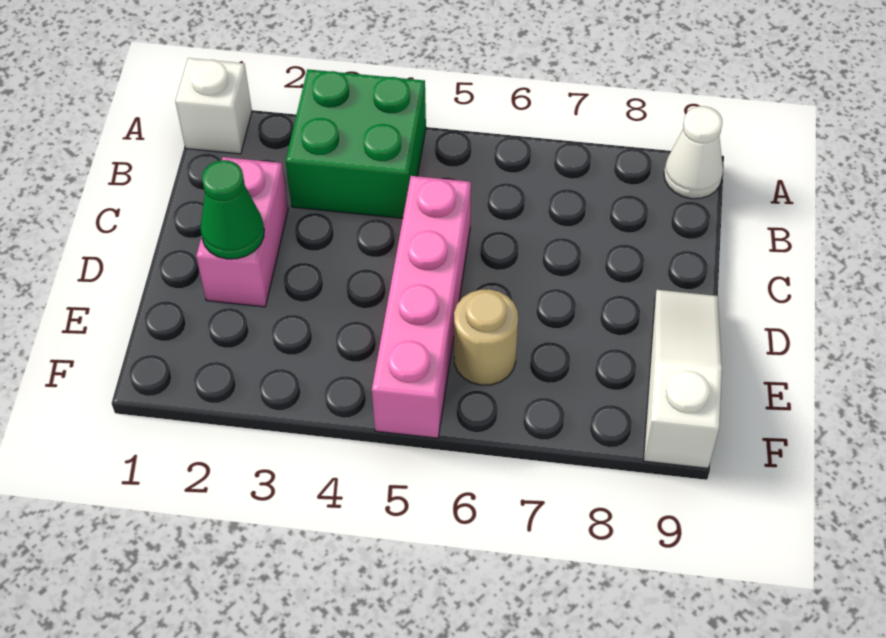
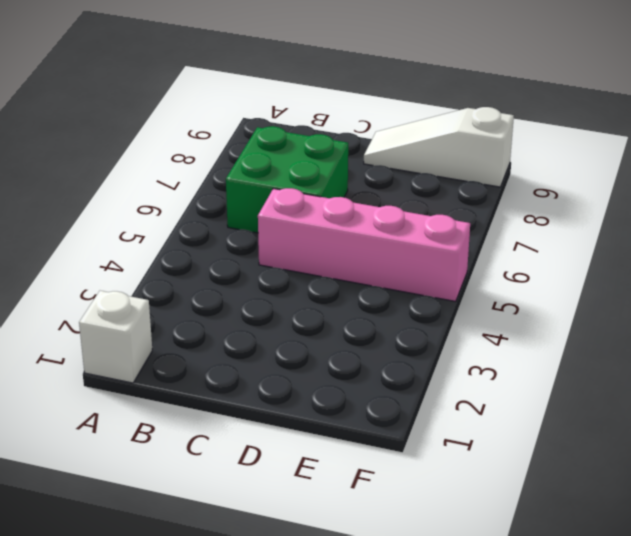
green 2x2 brick [226,126,348,233] -> green 2x2 brick moved to [286,69,426,218]
none -> white 1x1 cone [664,106,723,199]
none -> pink 1x2 brick [196,157,288,307]

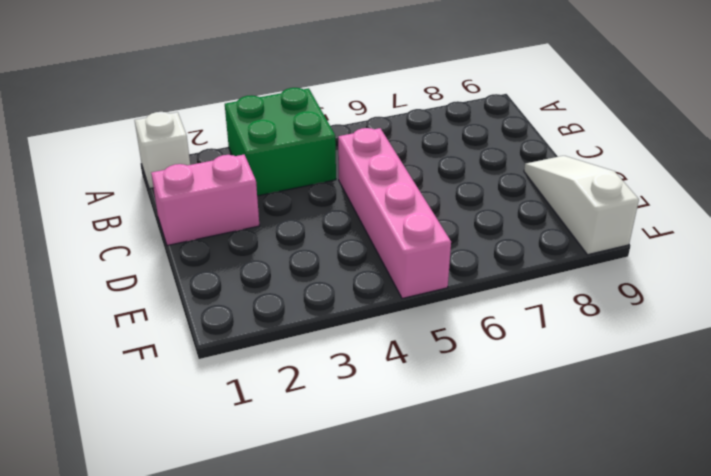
pink 1x2 brick [151,155,259,246] -> pink 1x2 brick turned to [196,157,288,307]
none -> white 1x1 cone [664,106,723,199]
none -> tan 1x1 round brick [454,289,518,385]

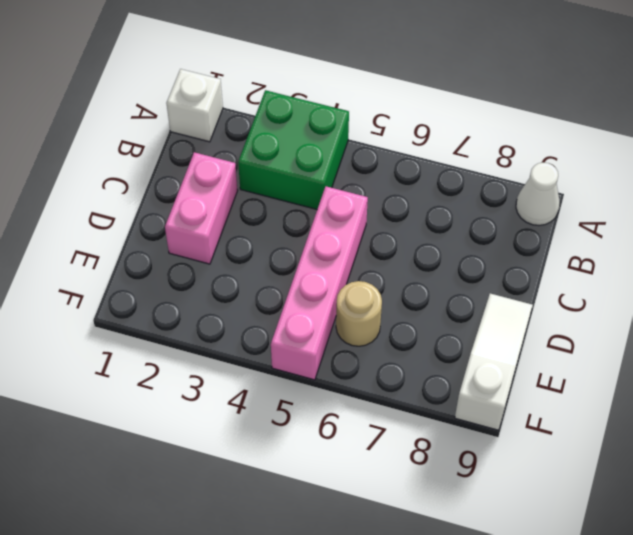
none -> green 1x1 cone [201,160,264,259]

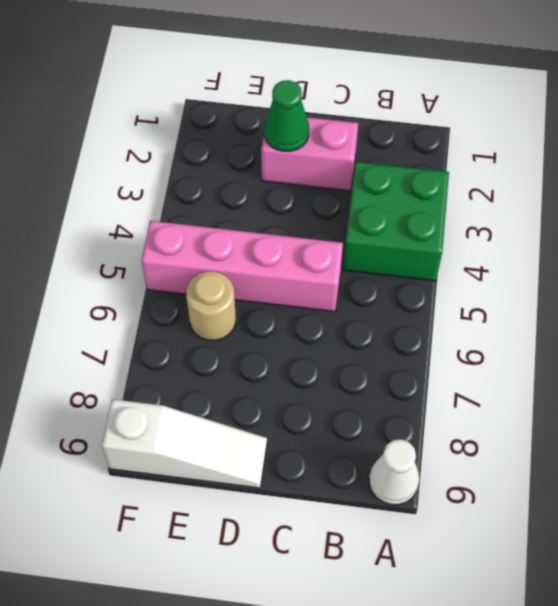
none -> white 1x1 brick [175,58,252,154]

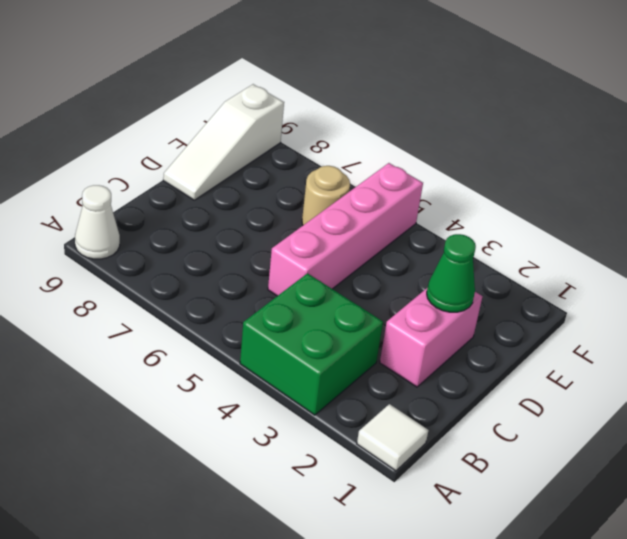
white 1x1 tile [357,404,429,471] -> white 1x1 brick [175,58,252,154]

